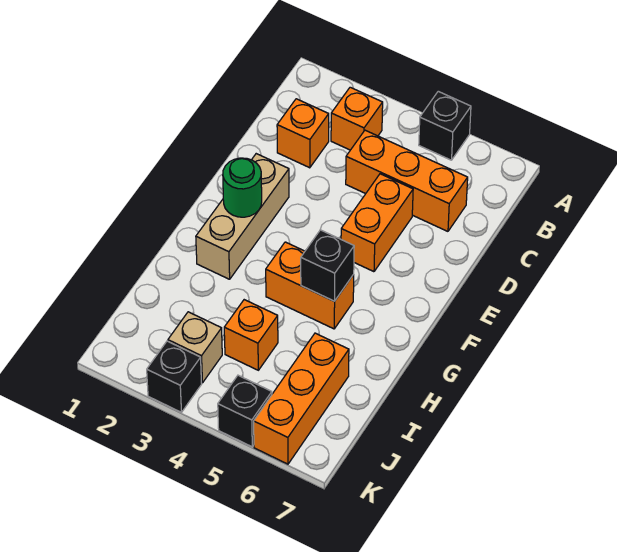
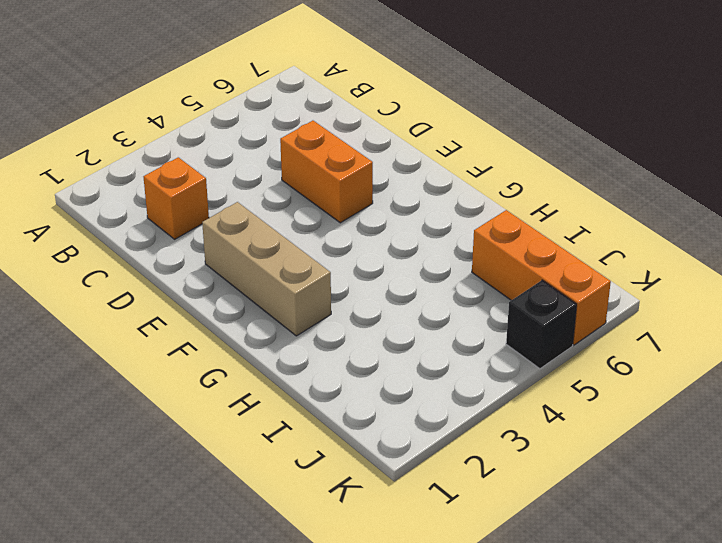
none -> black 1x1 brick [419,91,471,160]
none -> orange 1x1 brick [331,87,383,150]
none -> orange 1x3 brick [346,130,468,231]

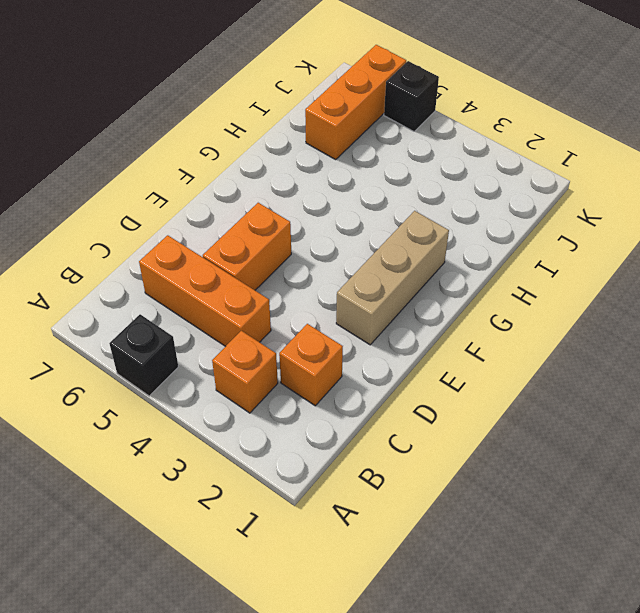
none -> orange 1x2 brick [266,242,354,329]
none -> orange 1x1 brick [224,300,278,370]
none -> tan 1x1 brick [168,312,222,383]

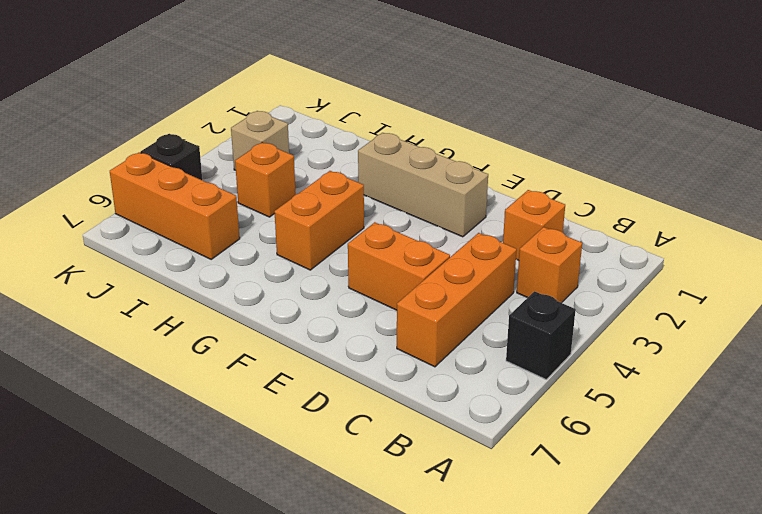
none -> black 1x1 brick [147,341,202,412]
none -> green 1x1 round brick [223,158,262,217]
none -> black 1x1 brick [301,230,354,301]

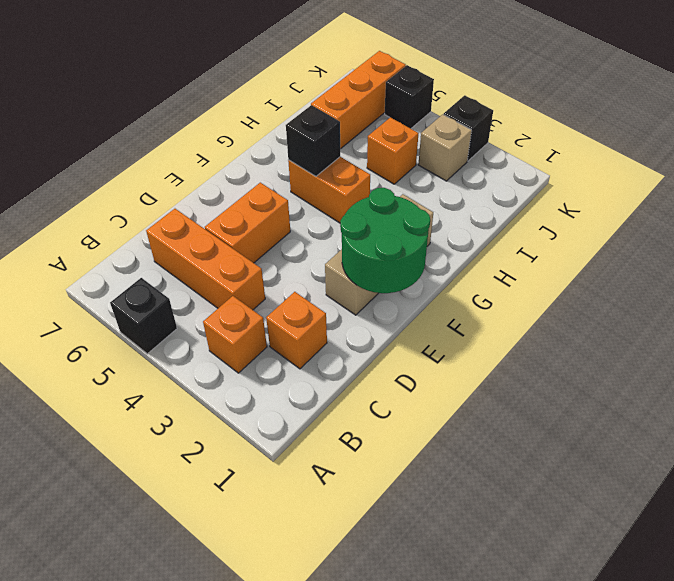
green 2x2 round brick [340,188,430,293] -> green 1x1 round brick [223,158,262,217]

